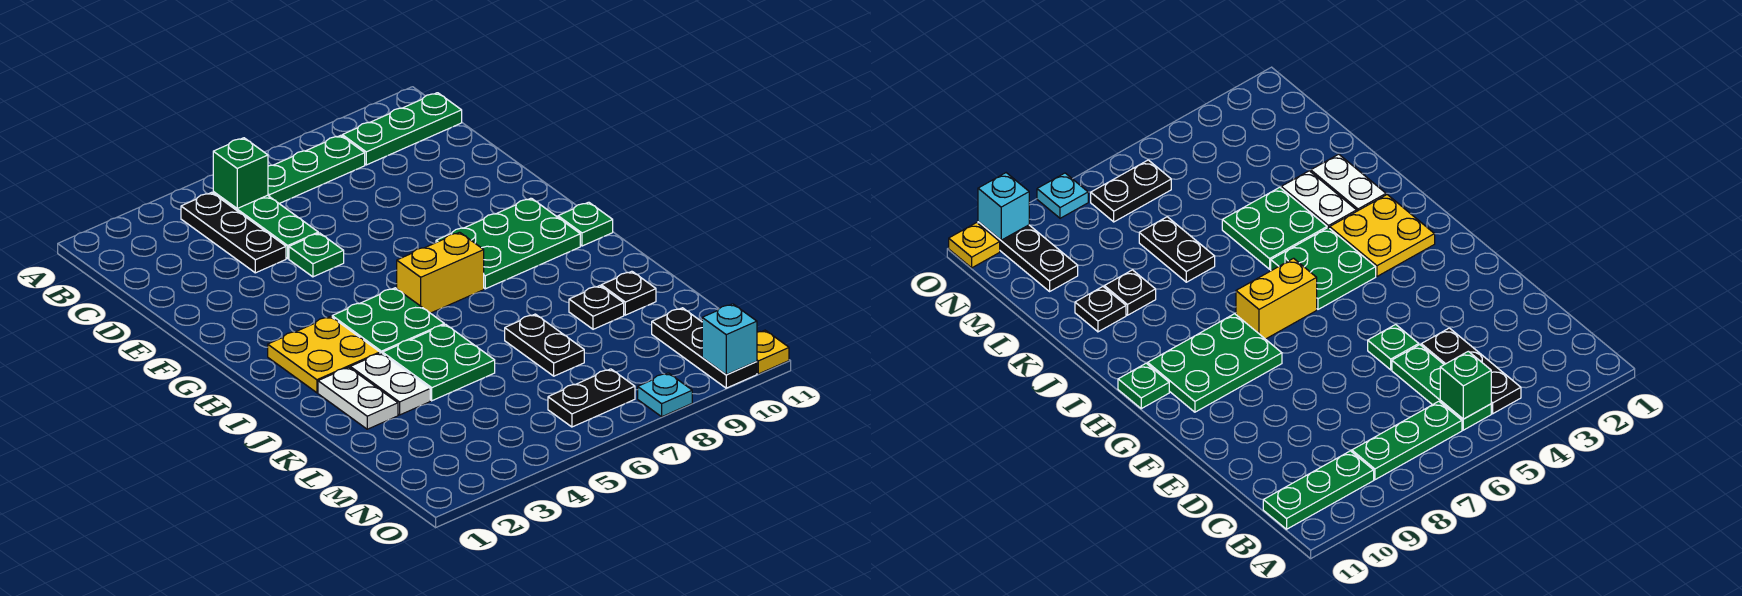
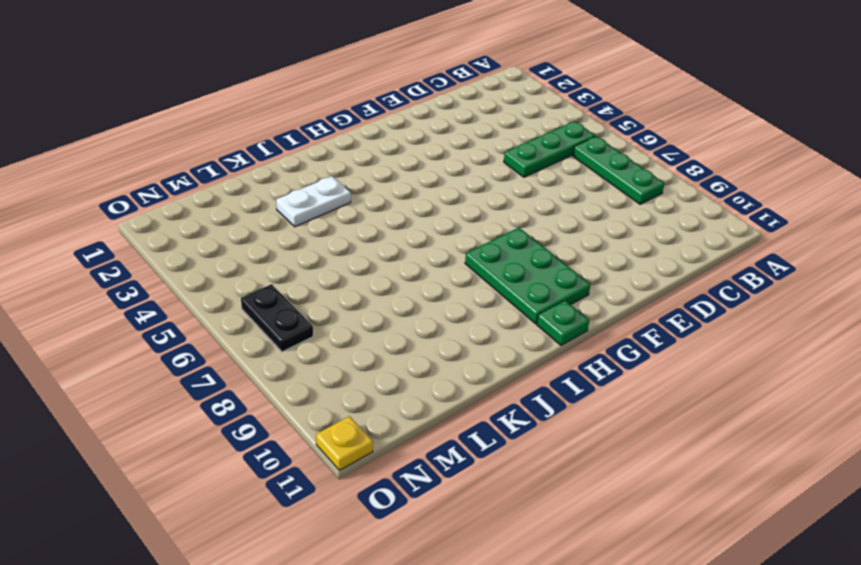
none -> black 1x3 plate [181,192,286,273]
none -> green 1x3 plate [342,93,462,165]
none -> green 1x1 plate [289,233,344,277]

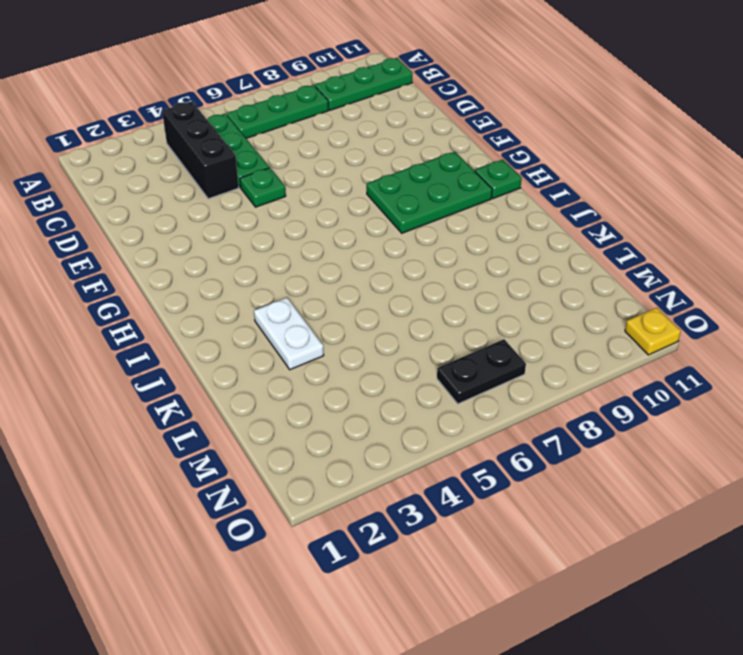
black 1x3 brick [162,101,239,199] -> black 1x3 plate [181,192,286,273]
none -> yellow 2x2 plate [268,316,380,393]
none -> green 2x2 plate [332,288,444,354]
none -> yellow 1x2 brick [397,232,484,313]

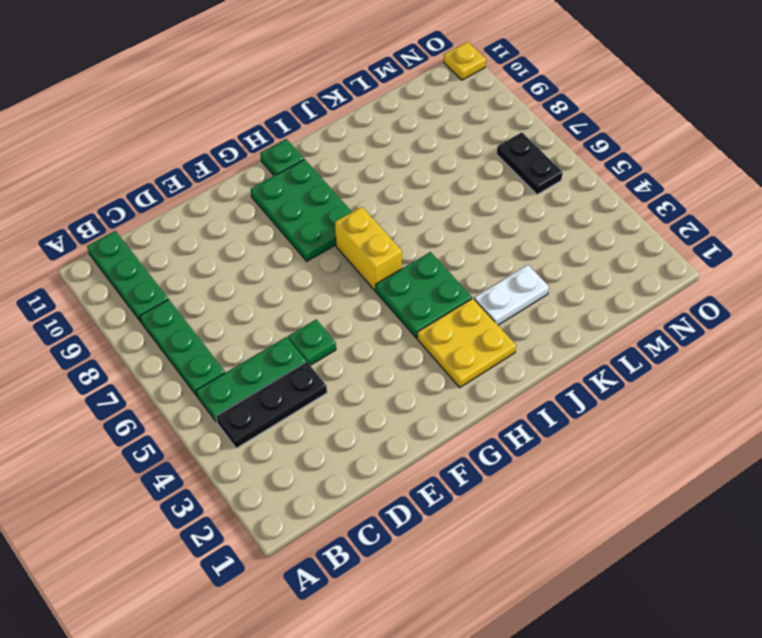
none -> white 1x2 plate [318,367,398,429]
none -> green 2x2 plate [383,324,495,401]
none -> black 1x2 plate [505,314,584,376]

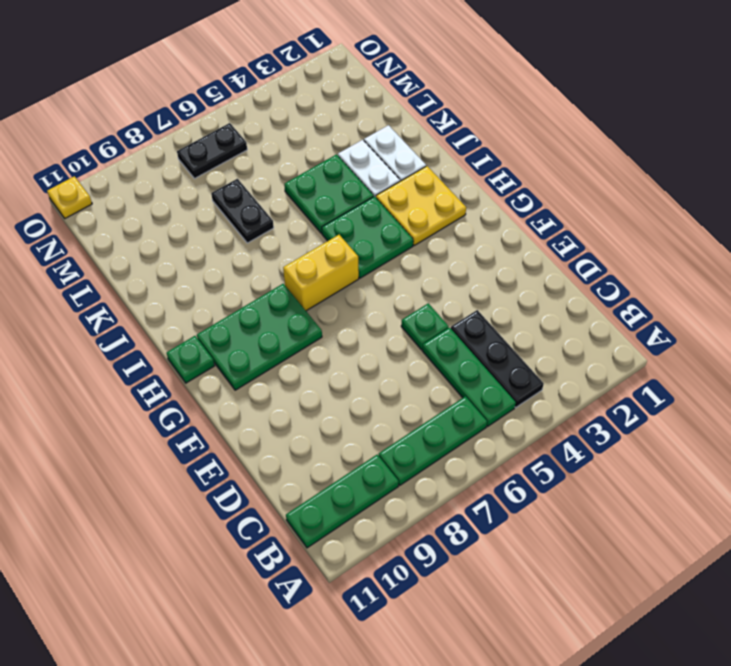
none -> black 1x1 plate [569,286,624,329]
none -> black 1x1 plate [601,271,656,315]
none -> black 1x3 plate [652,308,757,388]

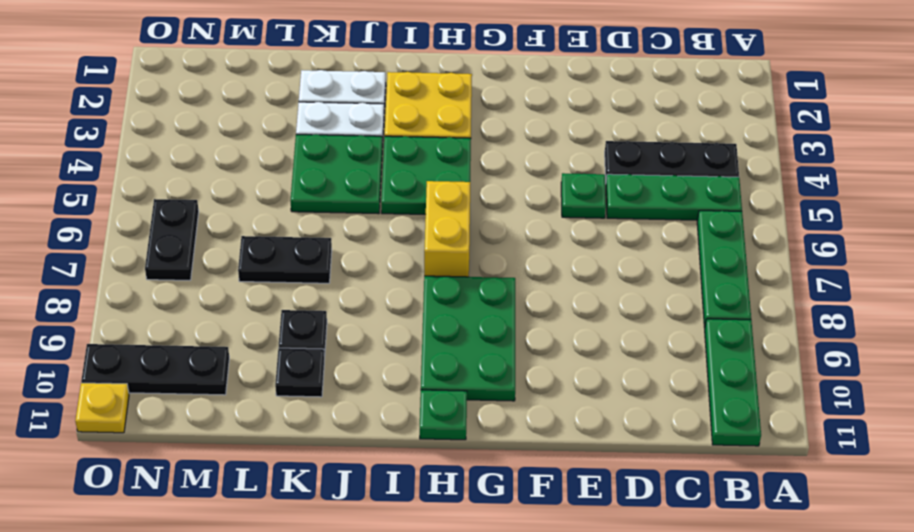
none -> cyan 1x1 plate [638,373,692,417]
none -> green 1x1 brick [213,138,268,208]
none -> cyan 1x1 brick [702,304,757,375]

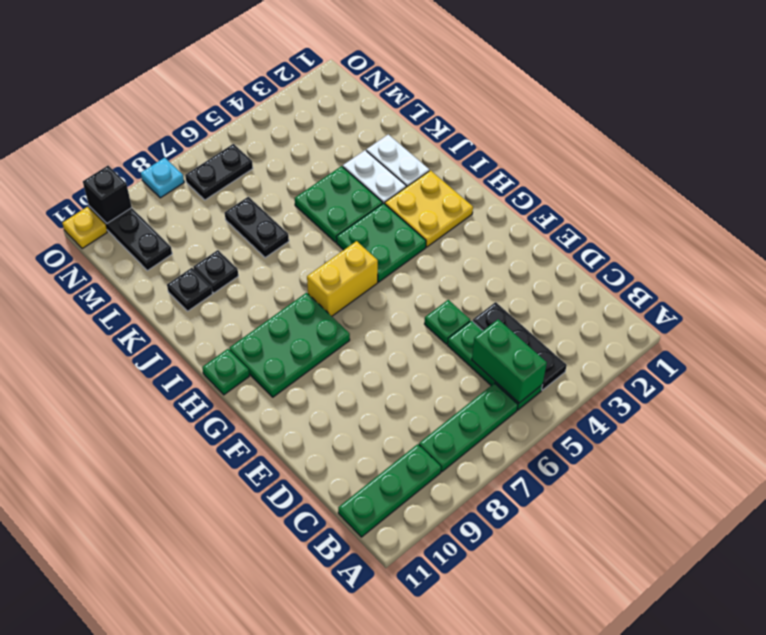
green 1x2 brick [472,319,547,403] -> green 1x1 brick [213,138,268,208]
black 1x1 brick [83,166,132,223] -> cyan 1x1 brick [702,304,757,375]

